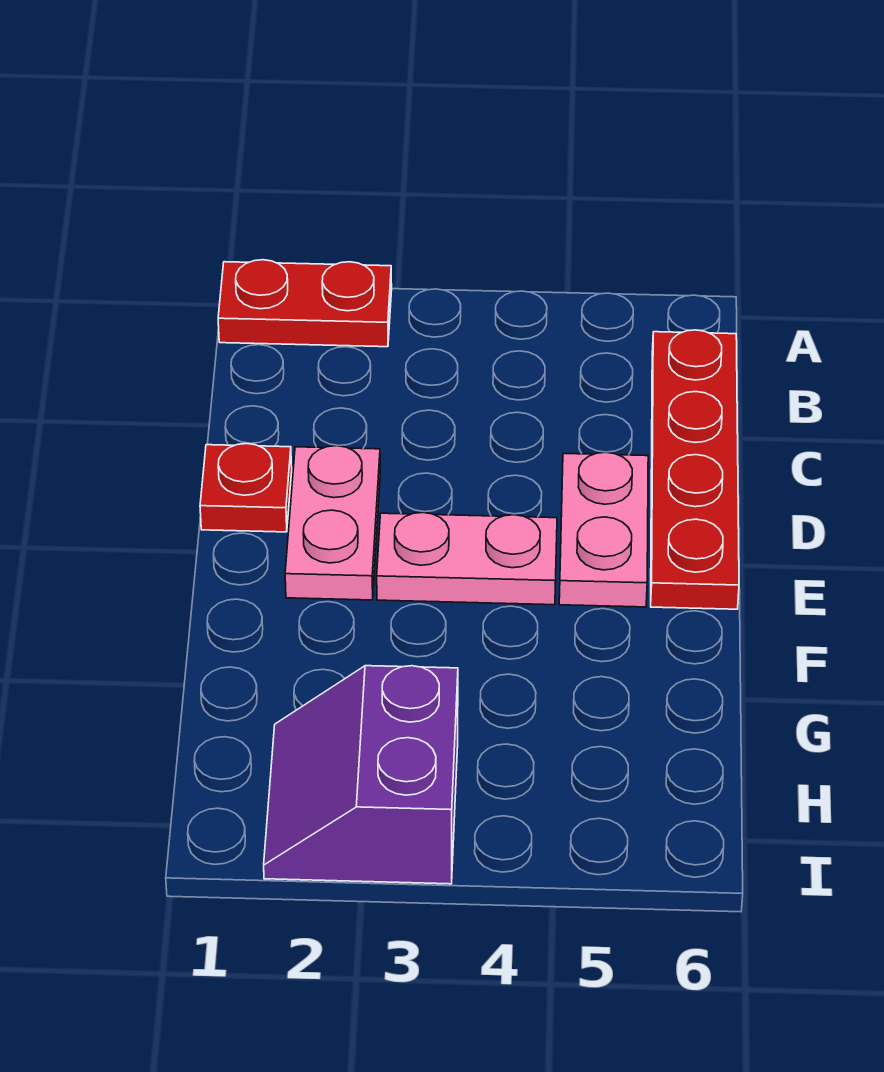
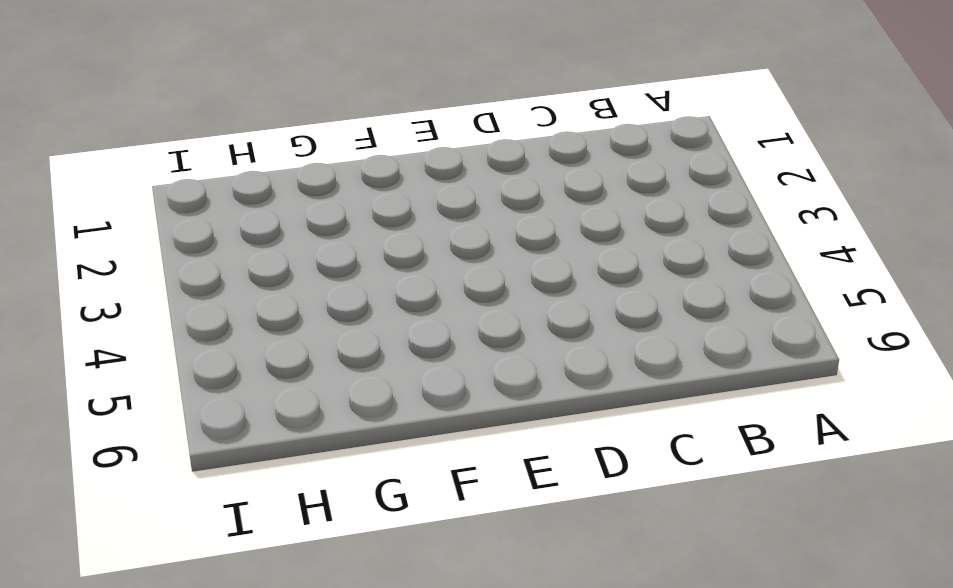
none -> red 1x2 plate [218,260,392,347]
none -> red 1x4 plate [651,330,739,609]

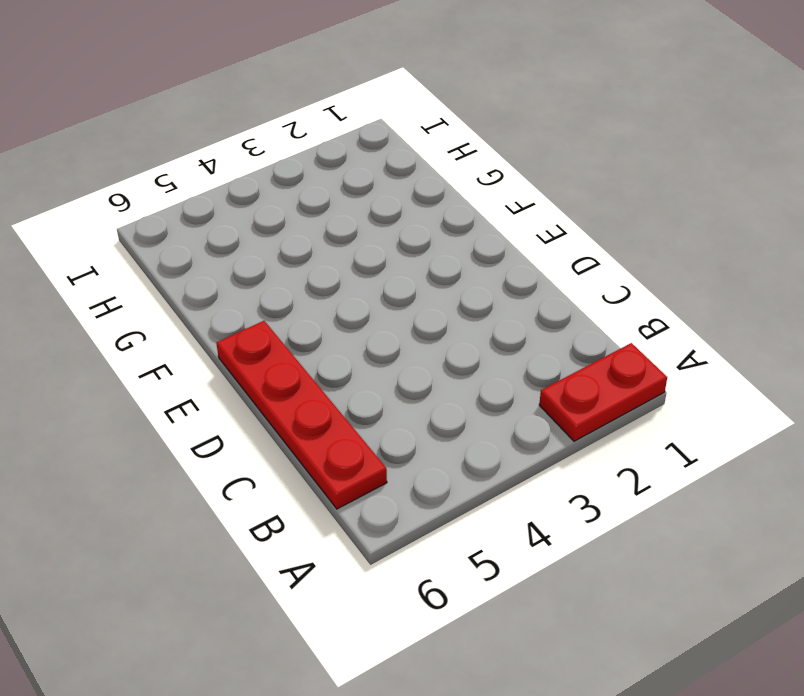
none -> red 1x1 plate [200,444,292,532]
none -> pink 1x2 plate [285,446,380,600]

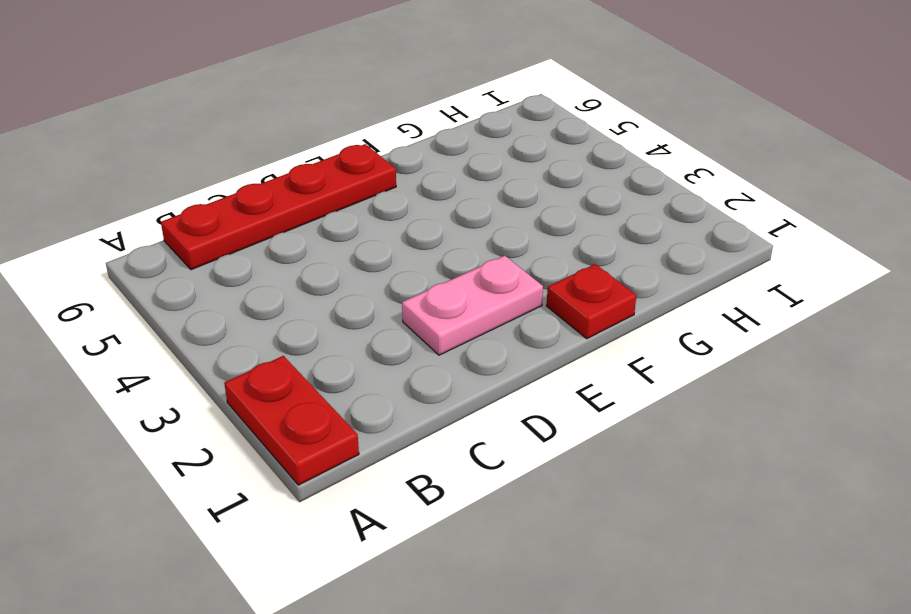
red 1x1 plate [547,264,636,339] -> red 1x1 plate moved to [200,444,292,532]
none -> pink 1x2 plate [559,452,648,607]
none -> pink 1x2 plate [377,513,557,605]

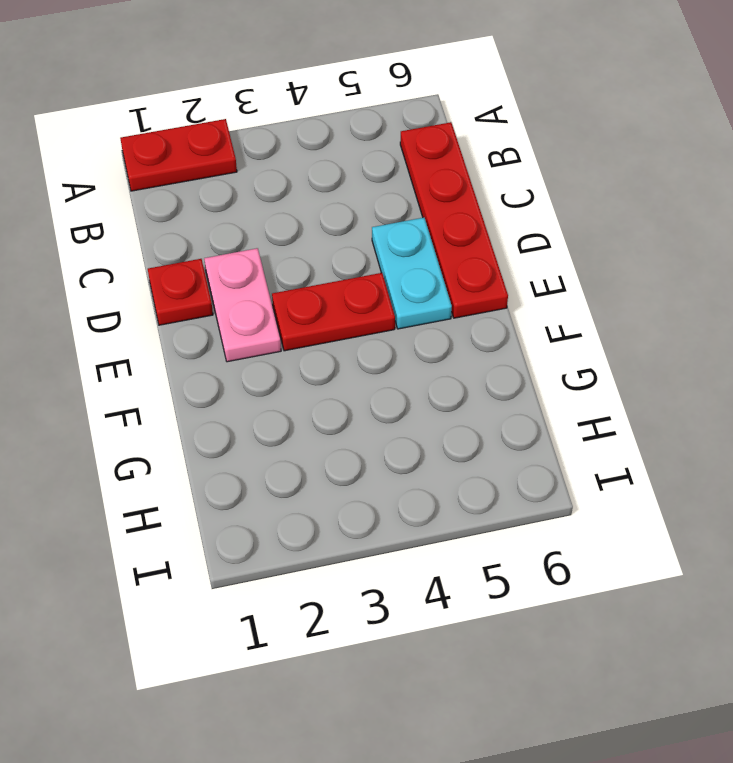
cyan 1x2 plate [372,218,452,329] -> pink 1x2 plate [559,452,648,607]
red 1x2 plate [272,273,395,351] -> pink 1x2 plate [377,513,557,605]
none -> purple 2x2 slope [264,666,458,884]

